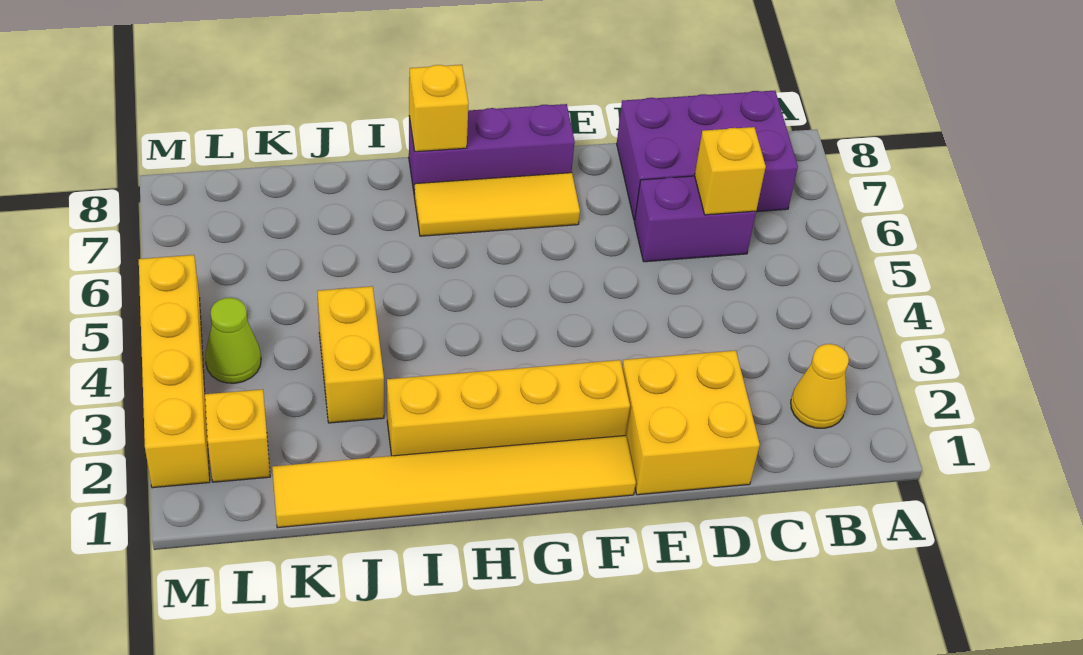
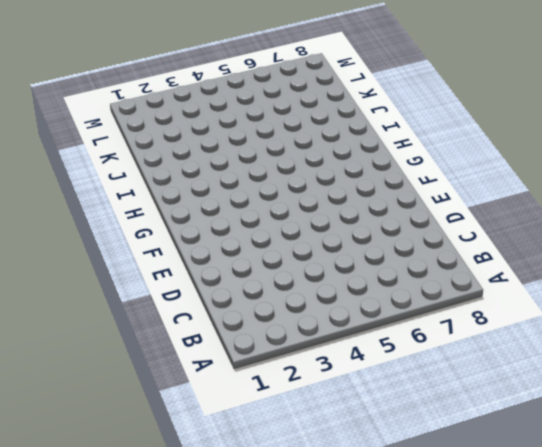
none -> yellow 1x1 cone [791,344,849,428]
none -> purple 2x3 brick [617,91,798,221]
none -> purple 1x2 brick [634,176,756,262]

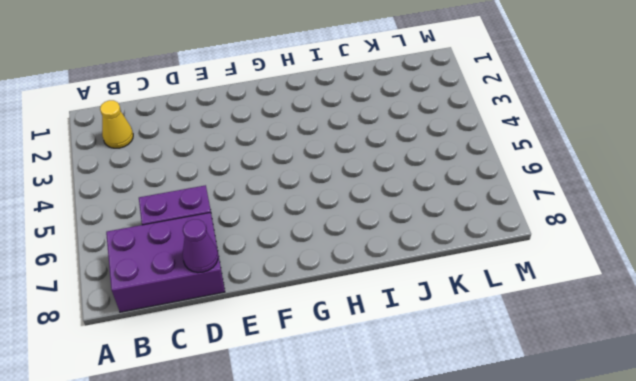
purple 1x1 cone [183,219,218,273] -> none
none -> yellow 2x2 brick [622,350,760,495]
none -> yellow 1x6 tile [272,435,636,528]
none -> yellow 1x4 brick [387,360,630,456]

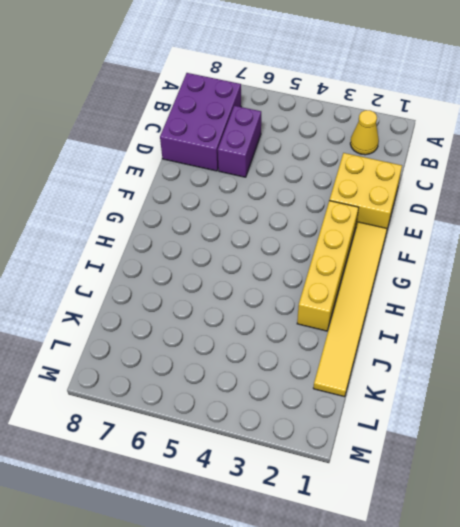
none -> yellow 1x3 tile [414,173,580,236]
none -> purple 1x3 brick [409,104,575,191]
none -> yellow 1x2 brick [317,286,384,423]

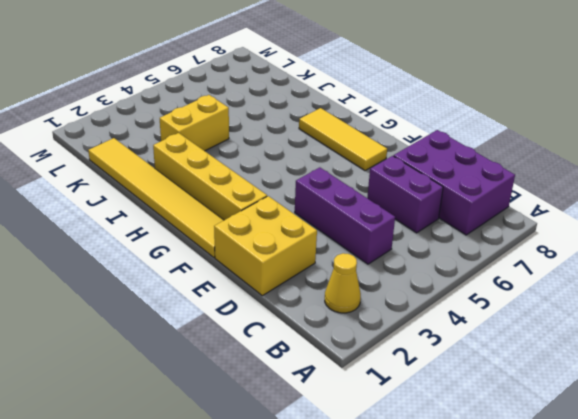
purple 1x3 brick [295,167,395,264] -> purple 1x3 brick moved to [409,104,575,191]
none -> yellow 1x1 brick [205,389,270,482]
none -> lime 1x1 cone [205,298,261,383]
none -> yellow 1x4 brick [139,255,210,488]

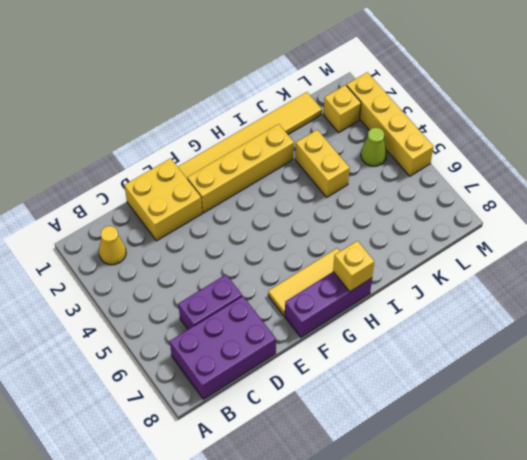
none -> yellow 1x1 brick [695,127,766,215]

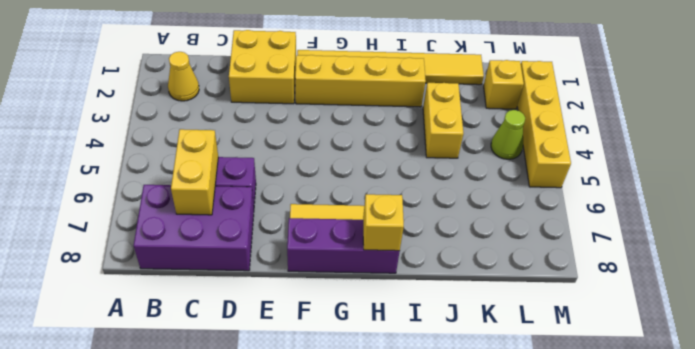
yellow 1x2 brick [171,129,218,215] -> yellow 1x1 brick [695,127,766,215]

